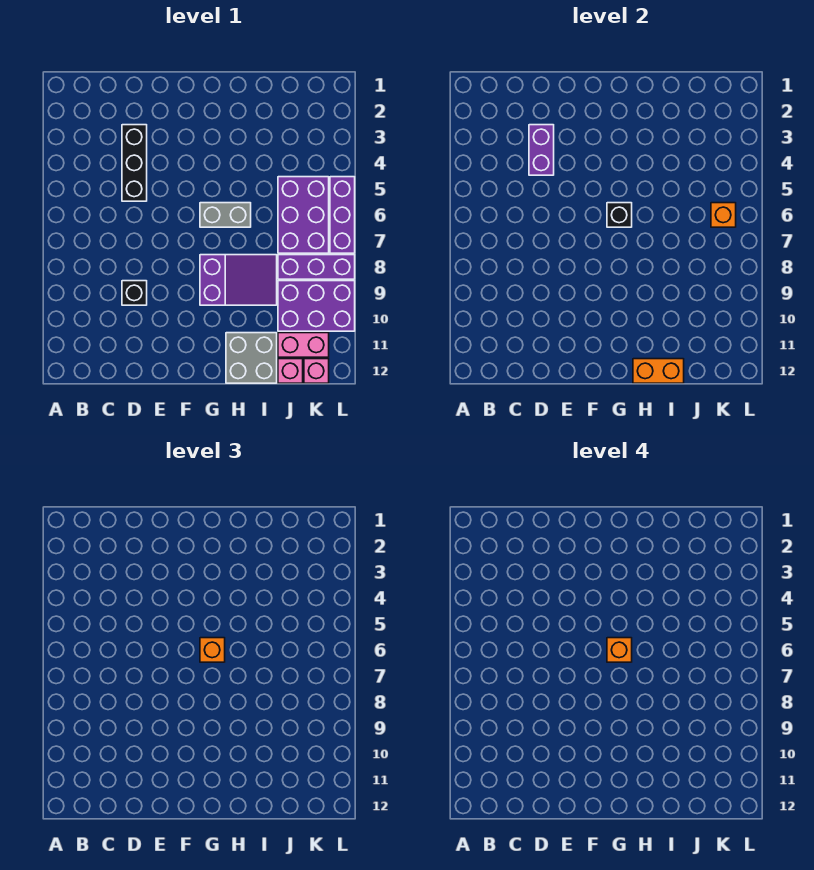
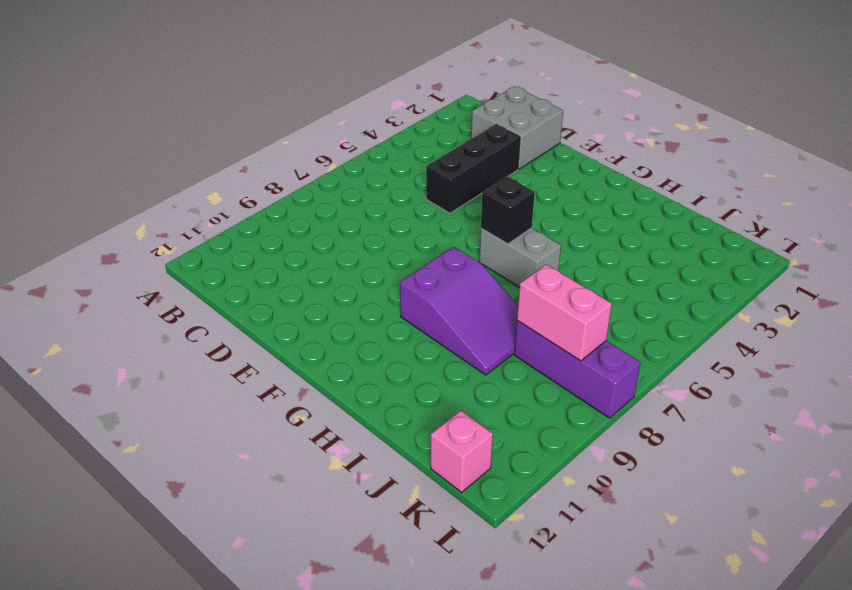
grey 2x2 brick [471,86,563,169] -> grey 2x2 brick moved to [226,333,277,383]
pink 1x2 brick [517,265,612,361] -> pink 1x2 brick moved to [278,333,329,357]
none -> black 1x1 brick [122,281,147,305]
none -> purple 2x3 brick [278,177,329,253]
none -> purple 2x3 brick [278,281,355,331]

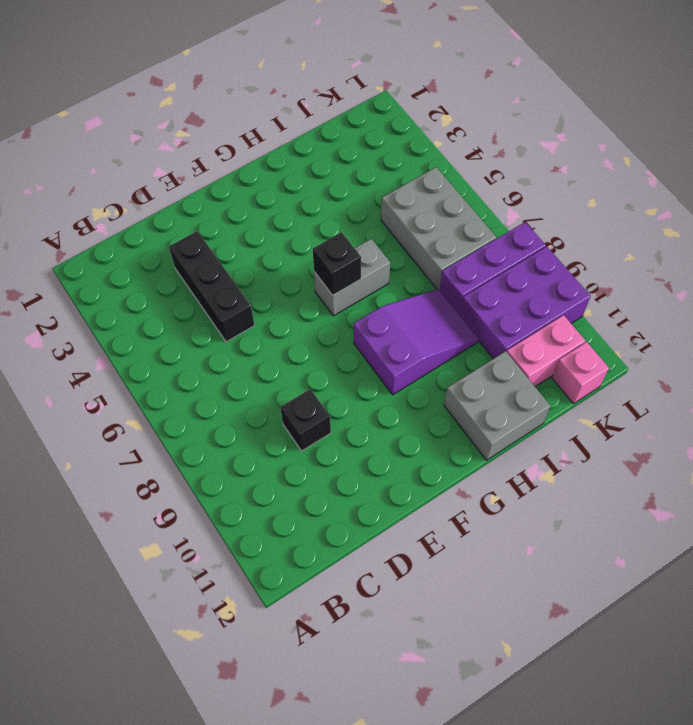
grey 2x3 brick [381,167,496,289] -> purple 2x3 brick [278,177,329,253]
none -> pink 1x1 brick [278,359,303,383]
none -> purple 1x3 brick [330,177,355,253]
none -> purple 1x2 brick [529,125,554,175]

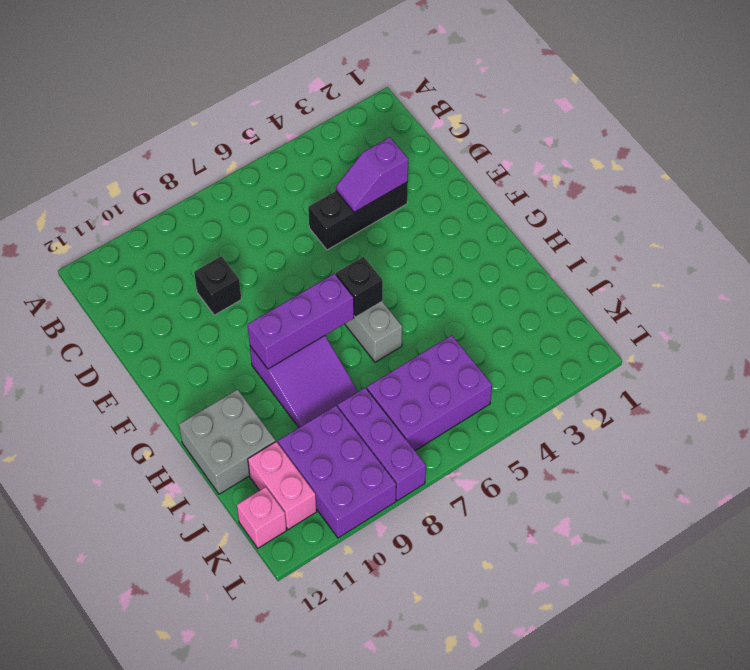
purple 1x2 slope [336,137,408,212] -> purple 1x2 brick [529,125,554,175]
purple 1x3 brick [248,274,354,369] -> purple 1x3 brick moved to [330,177,355,253]
none -> pink 1x1 brick [278,359,303,383]
none -> orange 1x2 brick [633,359,684,383]
none -> orange 1x1 brick [711,203,736,227]

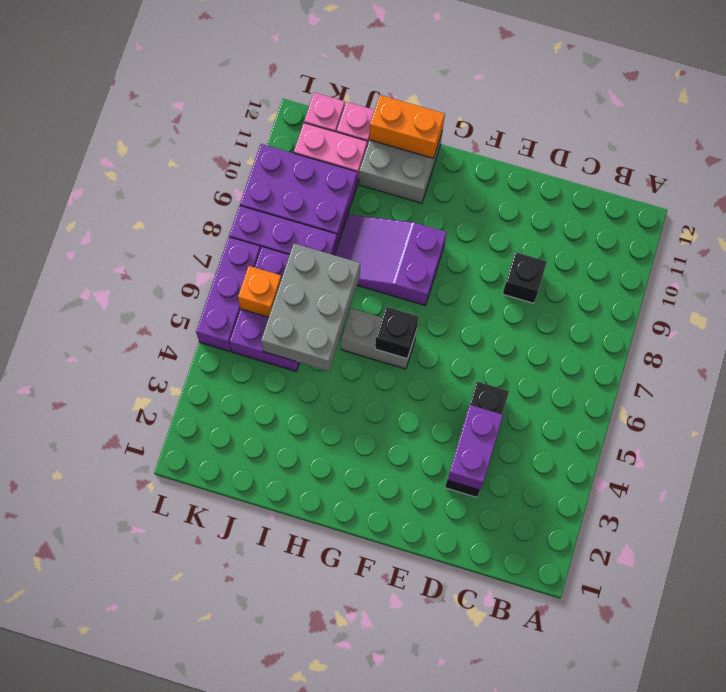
grey 2x3 brick [261,244,360,371] -> none
none -> orange 1x1 brick [200,638,225,662]
none -> orange 1x1 brick [607,638,632,662]

